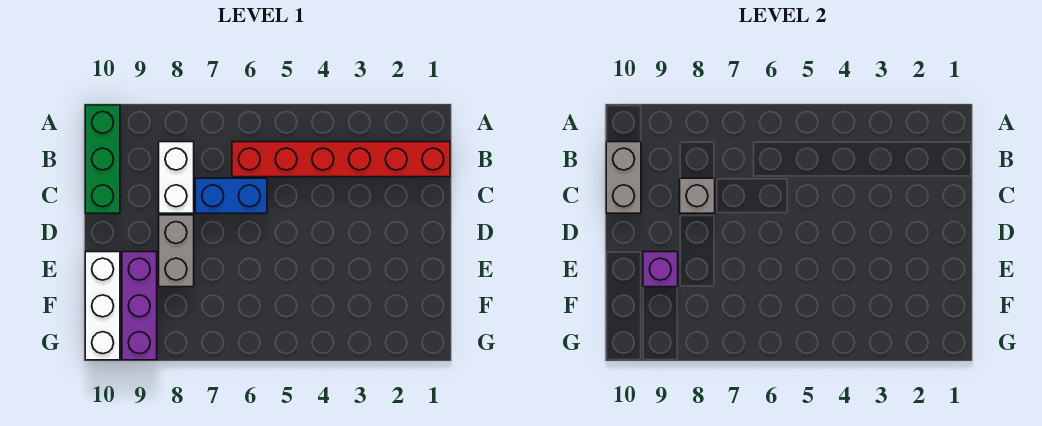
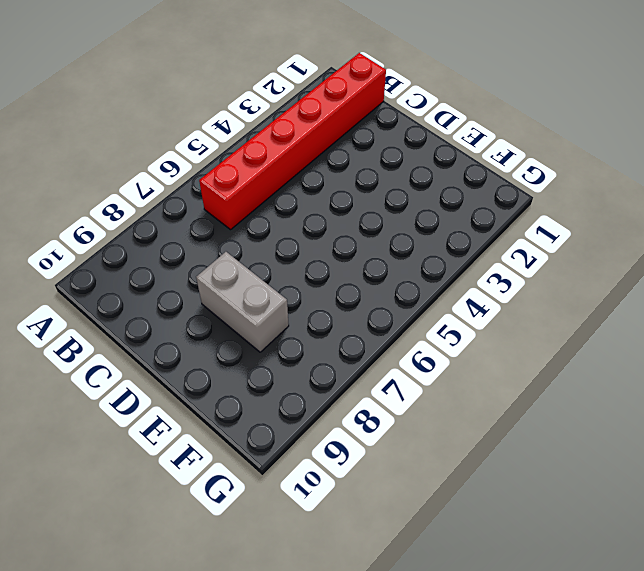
none -> green 1x3 brick [85,105,120,213]
none -> white 1x2 brick [159,142,194,213]

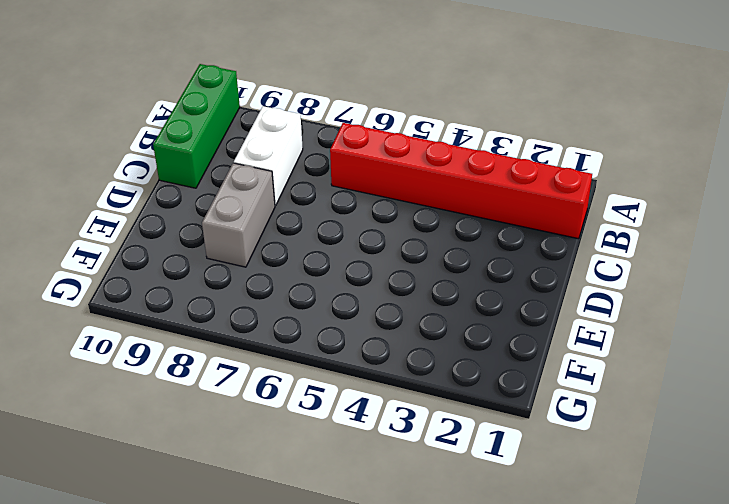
none -> blue 1x2 brick [195,178,267,213]
none -> purple 1x3 brick [122,252,157,360]

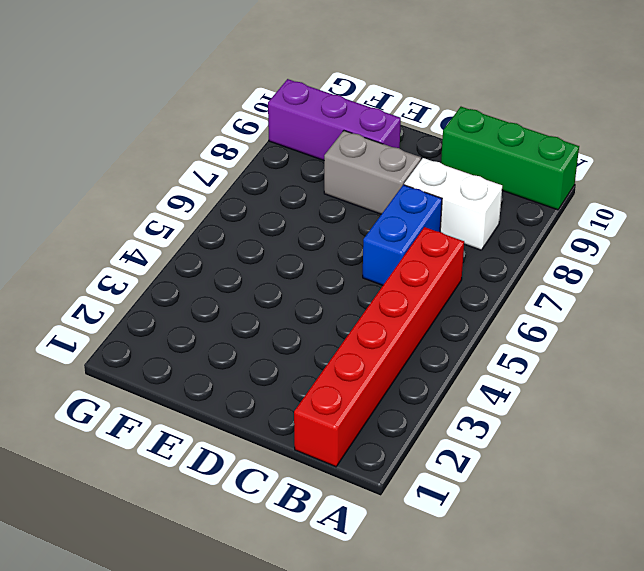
none -> white 1x3 brick [85,252,120,360]
none -> grey 1x2 brick [606,142,641,213]

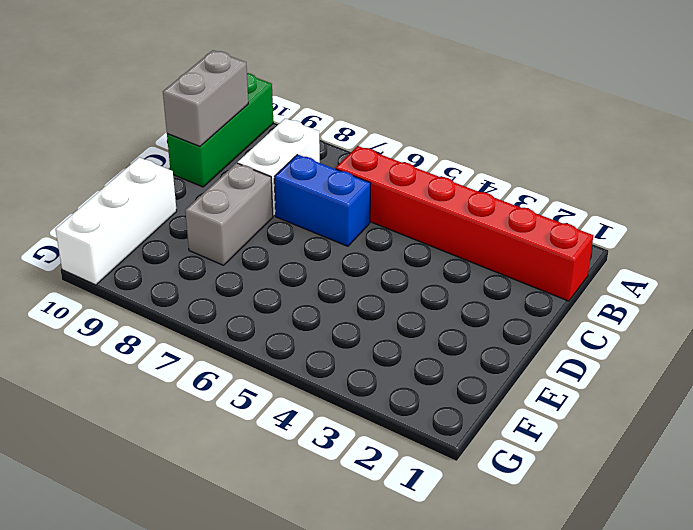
none -> purple 1x3 brick [122,252,157,360]
none -> grey 1x1 brick [680,178,715,213]

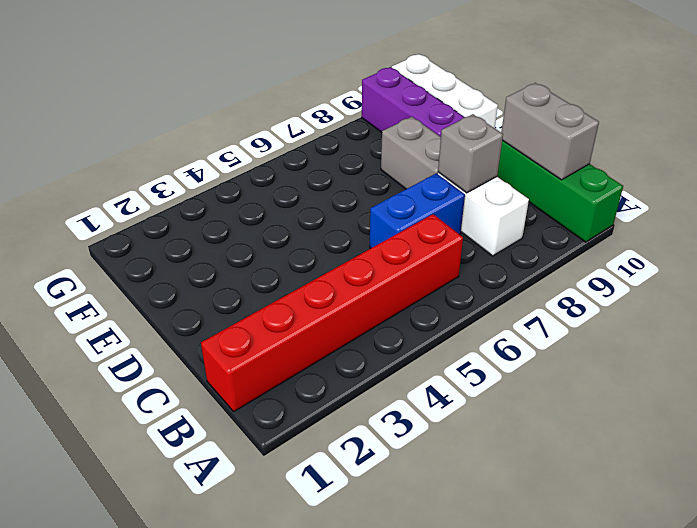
none -> purple 1x1 brick [643,252,678,287]

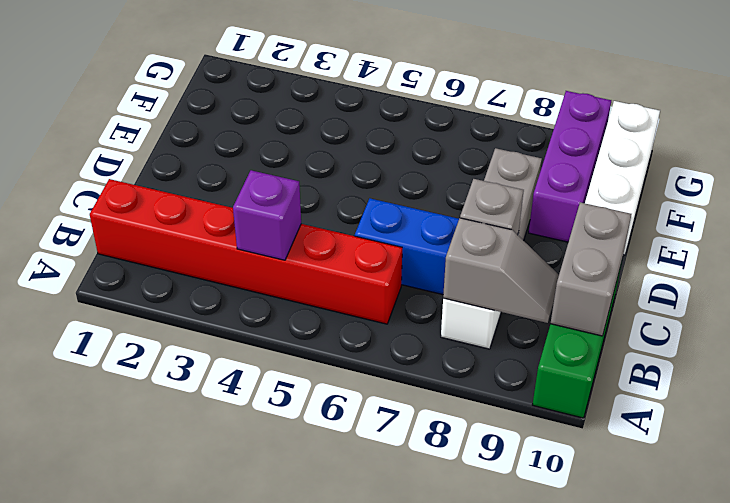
purple 1x1 brick [233,170,301,260] -> purple 1x1 brick moved to [643,252,678,287]
grey 1x2 slope [443,218,559,323] -> none

